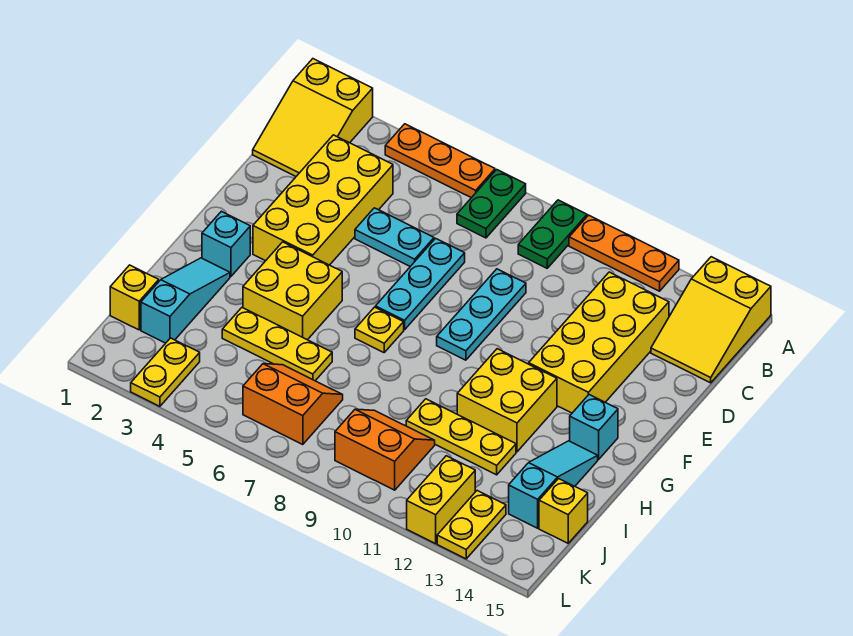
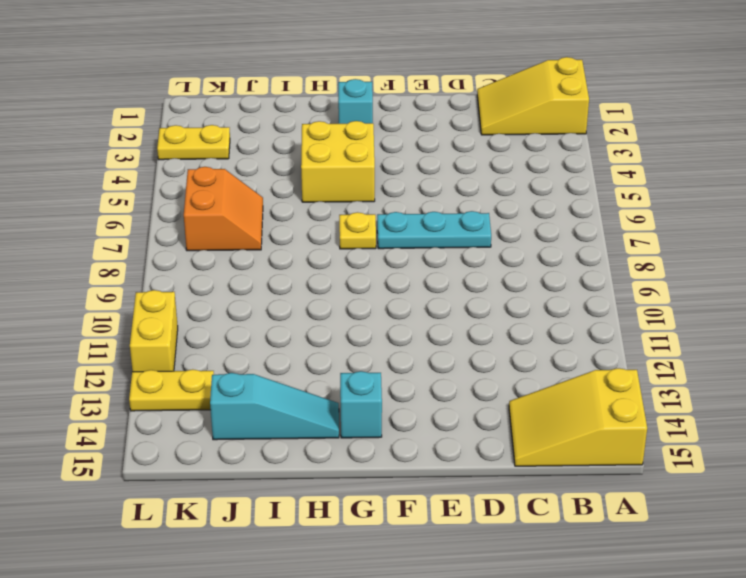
yellow 1x2 brick [130,290,178,372] -> yellow 1x2 brick turned to [407,456,475,544]
none -> orange 1x3 plate [385,124,495,198]
none -> green 1x2 plate [457,170,526,238]
none -> green 1x2 plate [518,200,587,268]

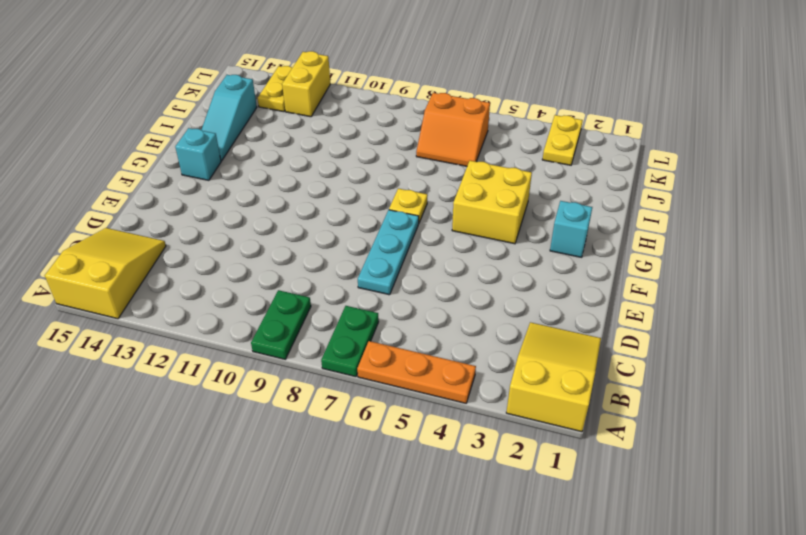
none -> orange 1x3 plate [569,215,679,291]
none -> yellow 2x4 brick [253,135,393,265]
none -> yellow 2x4 brick [529,272,669,413]

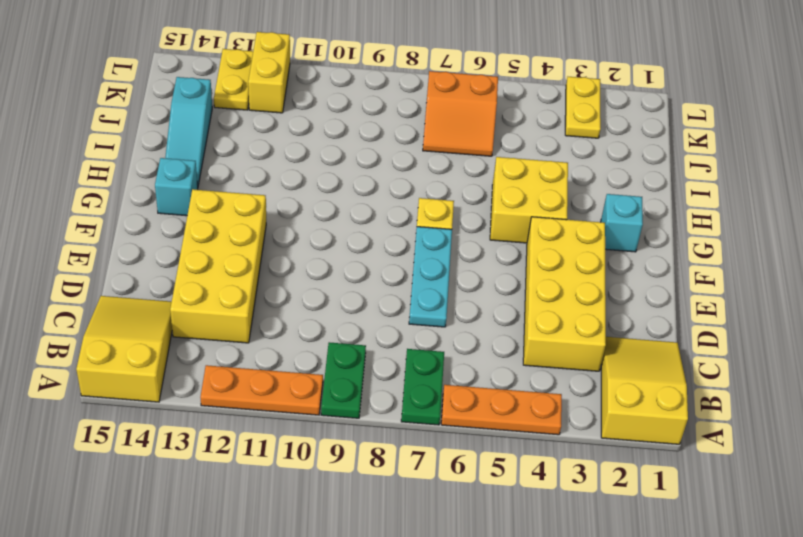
none -> cyan 1x2 plate [355,208,434,266]
none -> cyan 1x3 plate [437,269,526,360]
none -> yellow 2x2 brick [457,349,557,452]

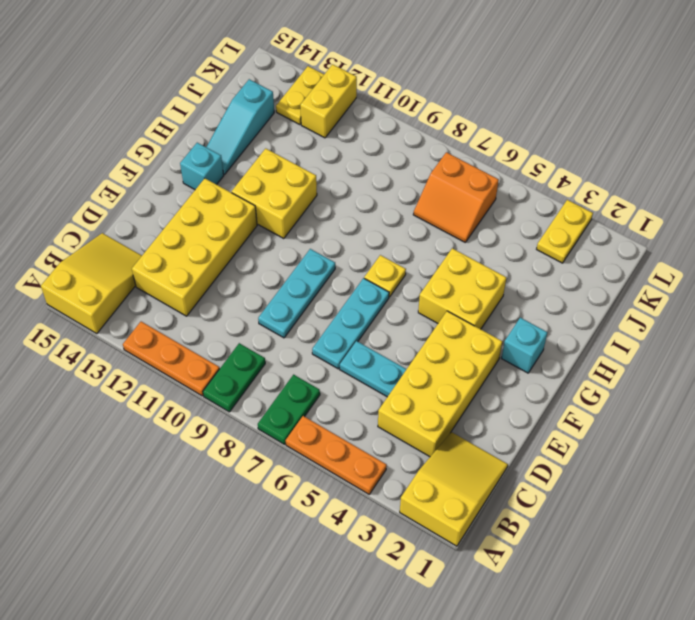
none -> cyan 1x3 slope [141,258,230,343]
none -> yellow 1x3 plate [222,308,332,381]
none -> yellow 1x3 plate [406,399,516,475]

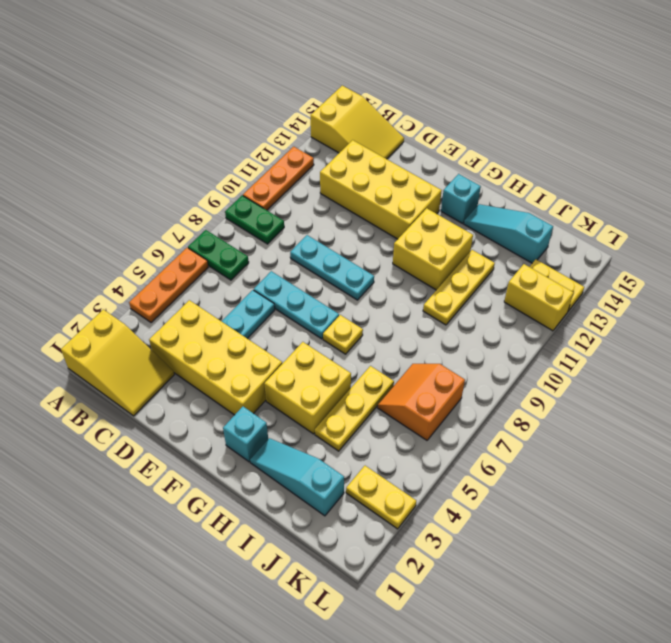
none -> yellow 1x1 brick [110,265,159,330]
none -> orange 2x2 slope [335,409,435,490]
none -> yellow 1x1 brick [539,479,588,543]

